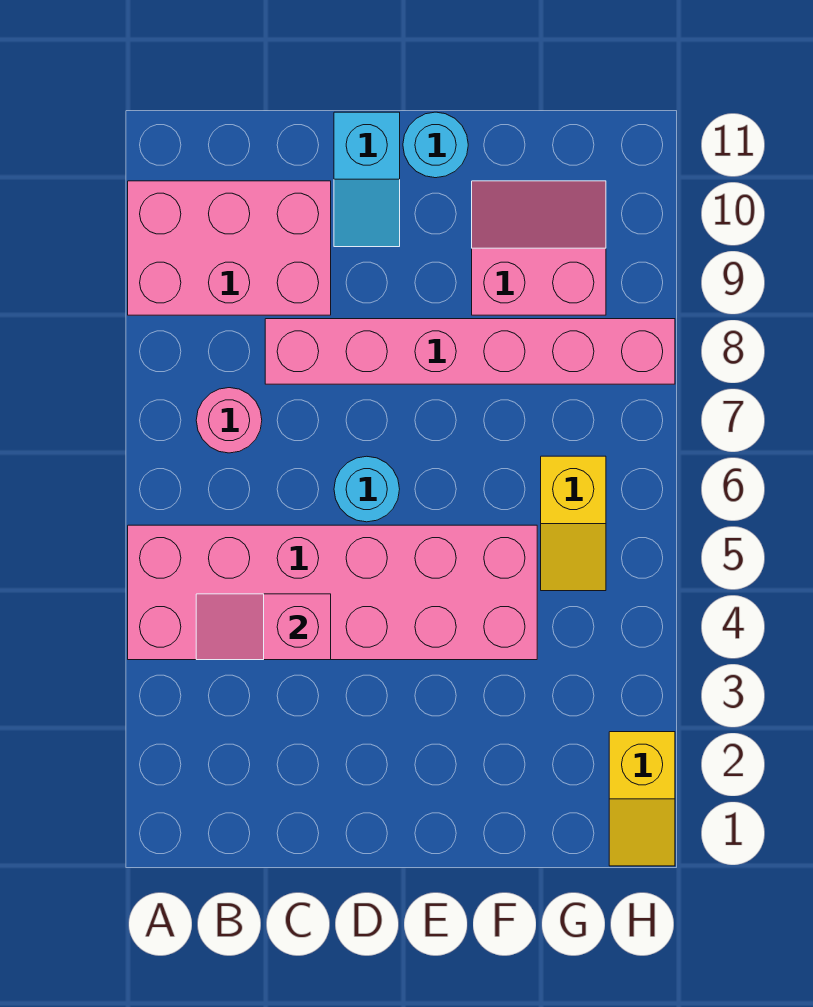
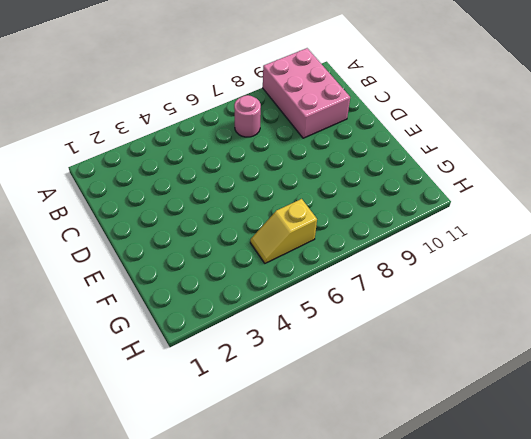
none -> pink 2x6 brick [128,525,537,660]
none -> pink 1x6 brick [265,319,675,384]

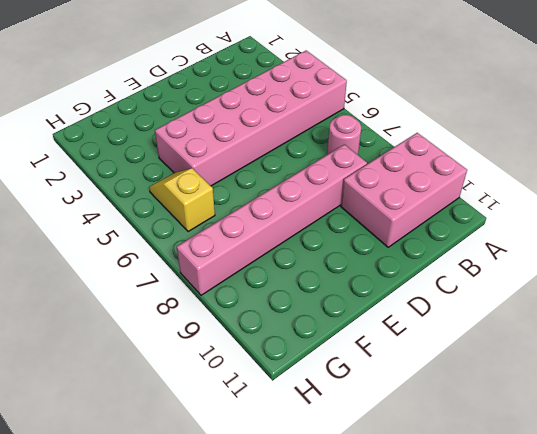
none -> cyan 1x1 round brick [334,456,400,522]
none -> cyan 1x2 slope [334,112,400,247]

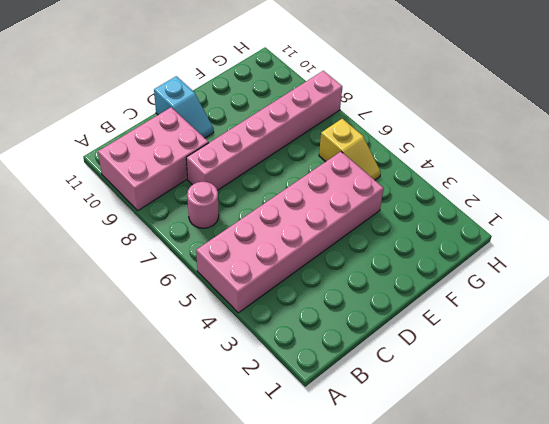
none -> cyan 1x1 round brick [334,456,400,522]
none -> cyan 1x1 round brick [403,112,468,178]

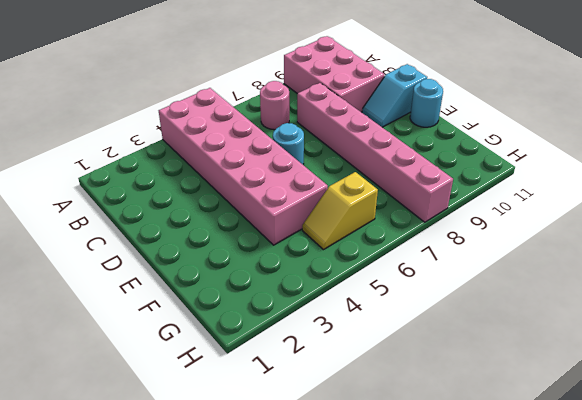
none -> pink 2x2 slope [472,181,606,315]
none -> yellow 1x2 slope [609,732,675,866]

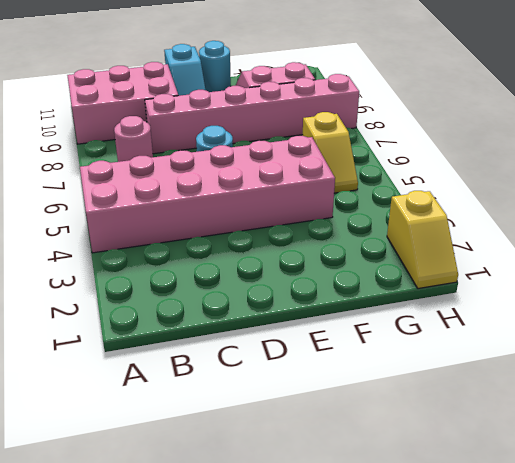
none -> pink 1x2 slope [196,594,331,660]

